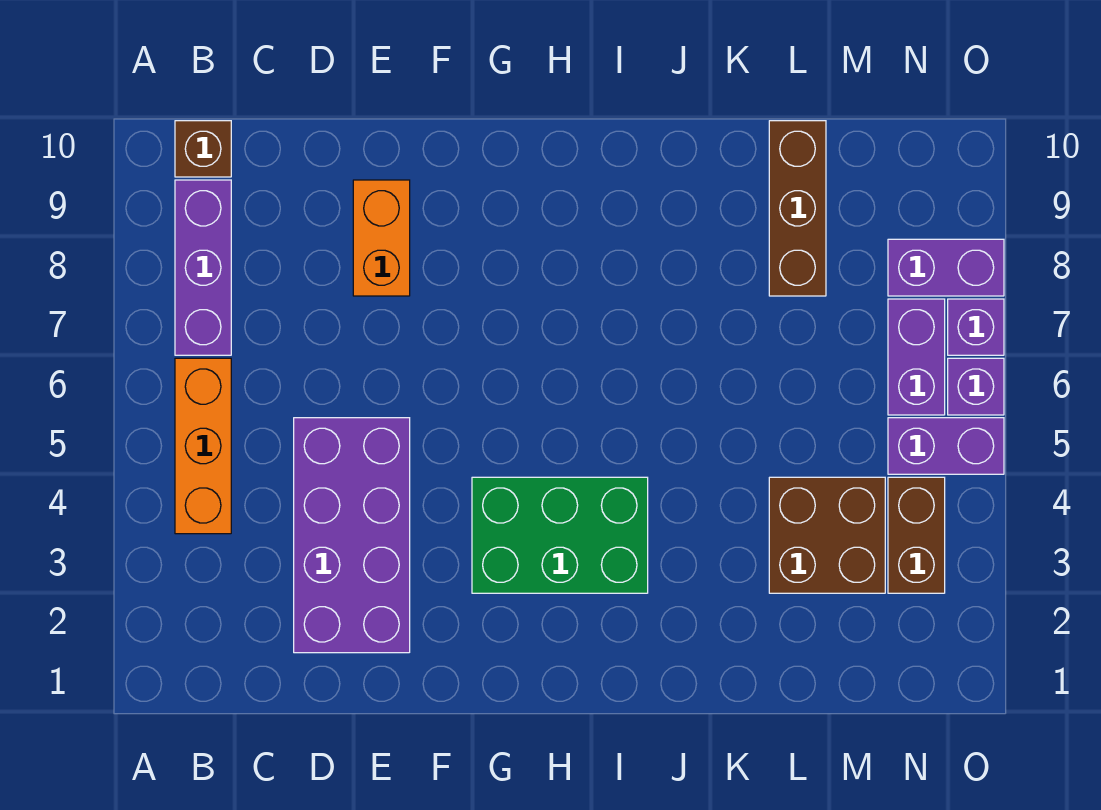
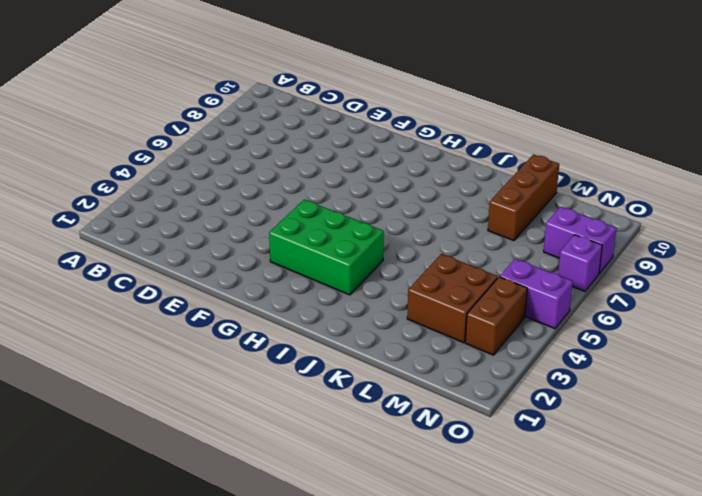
none -> orange 1x3 brick [175,358,231,534]
none -> purple 1x3 brick [175,180,231,355]
none -> brown 1x1 brick [175,121,231,177]

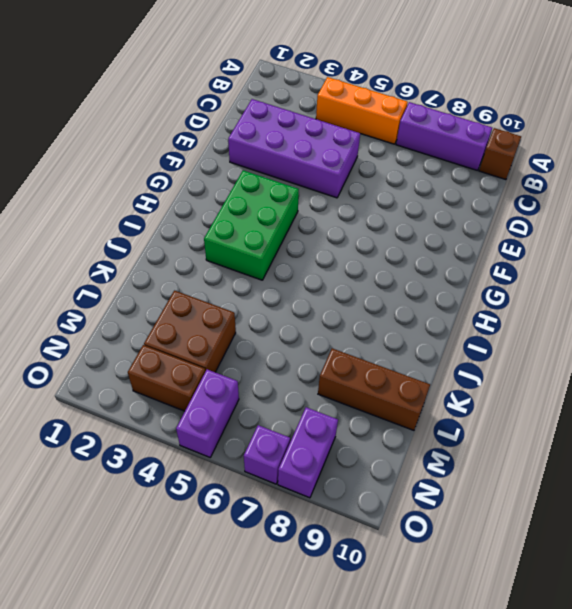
none -> orange 1x2 brick [353,180,410,296]
none -> purple 1x2 brick [888,299,945,415]
none -> purple 1x1 brick [948,358,1004,415]

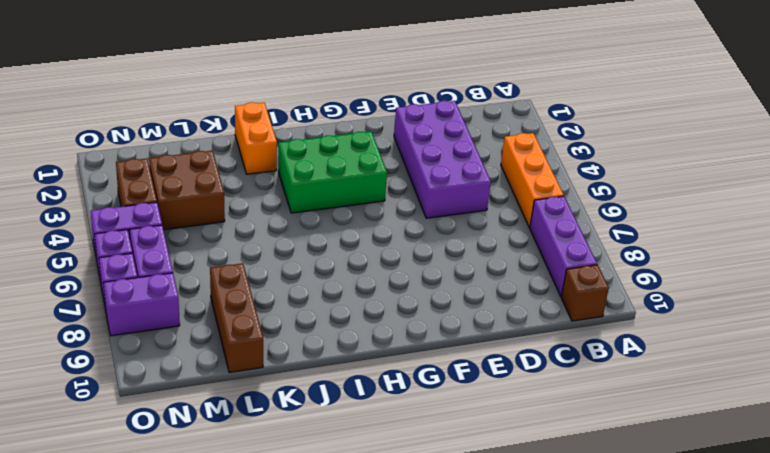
orange 1x2 brick [235,102,277,174] -> orange 1x2 brick moved to [353,180,410,296]

